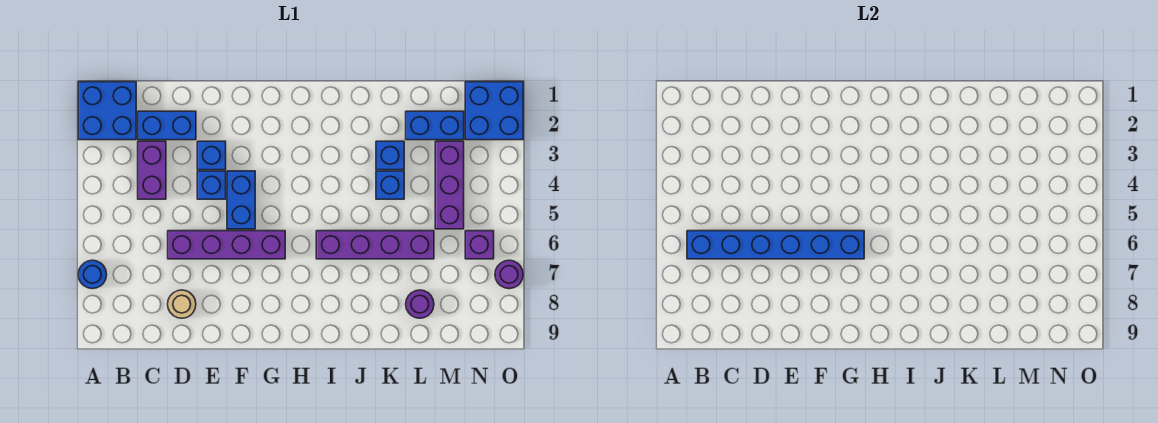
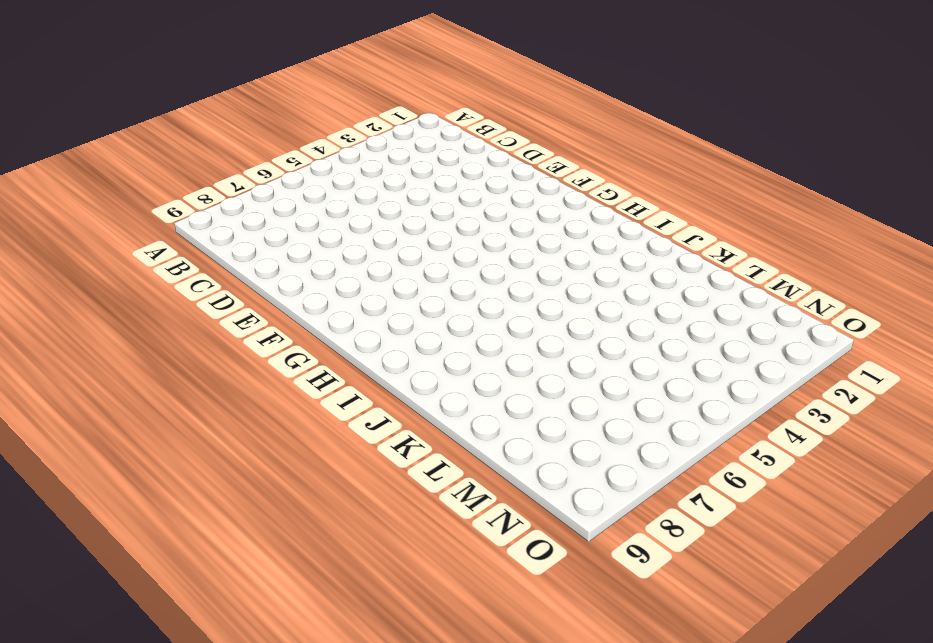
none -> blue 2x2 brick [78,82,136,140]
none -> blue 1x1 round brick [78,260,107,289]
none -> blue 1x2 brick [138,111,196,140]

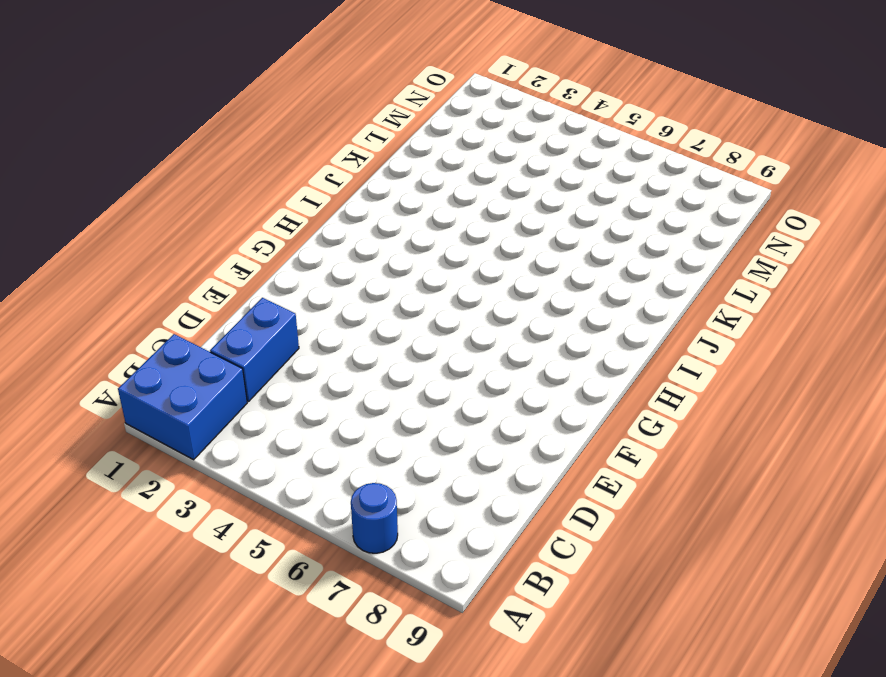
none -> purple 1x2 brick [138,141,166,199]
none -> purple 1x4 brick [168,231,285,259]
none -> tan 1x1 round brick [168,290,196,318]

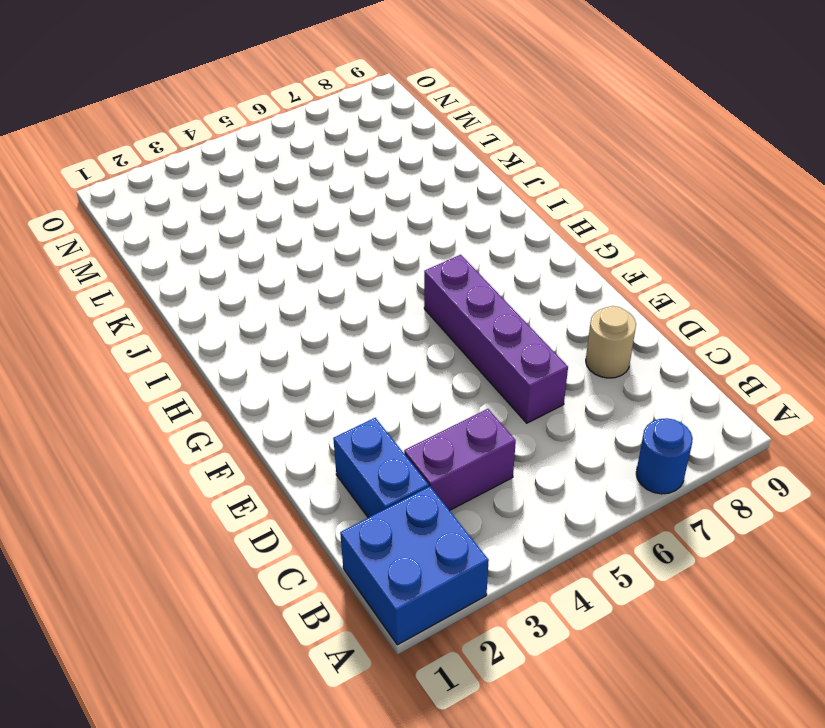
none -> blue 1x1 brick [197,141,226,170]
none -> blue 1x1 brick [197,171,226,199]
none -> blue 1x2 brick [227,171,255,229]

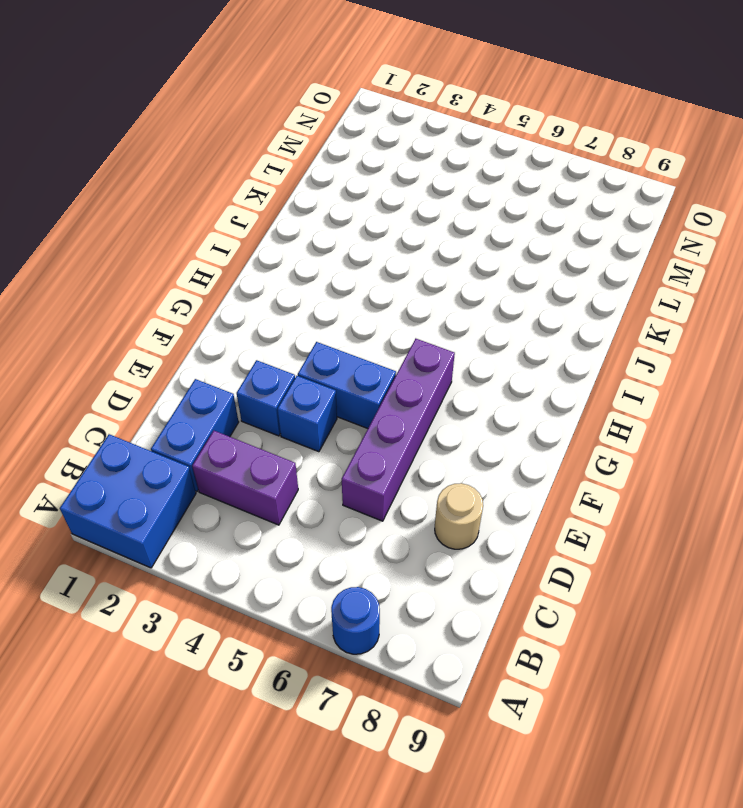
none -> purple 1x4 brick [316,231,434,259]
none -> blue 1x1 brick [376,141,404,170]
none -> blue 1x1 brick [376,171,404,199]

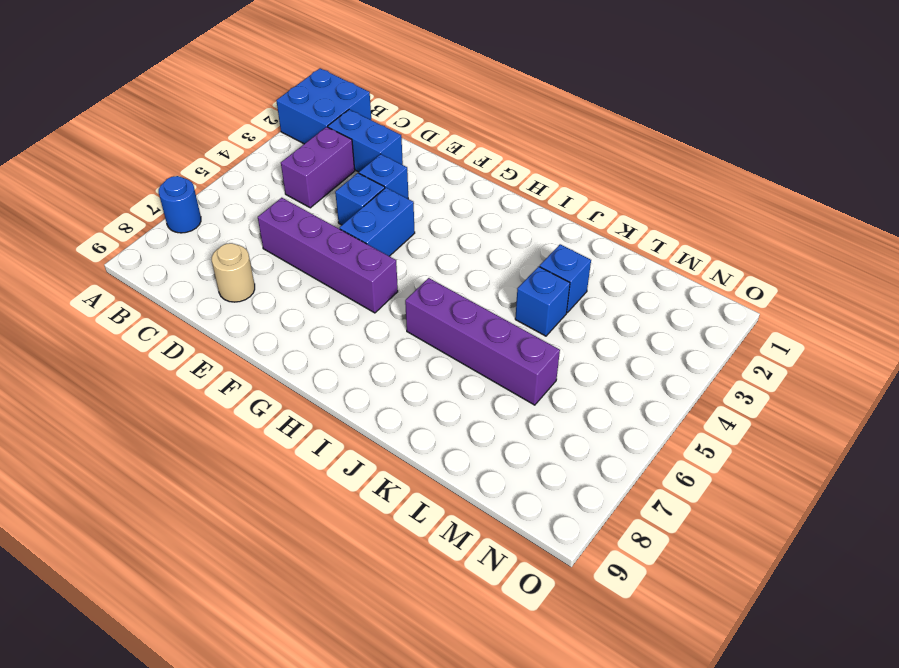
none -> blue 1x2 brick [406,111,464,140]
none -> purple 1x1 round brick [406,290,434,318]
none -> purple 1x3 brick [435,141,464,229]

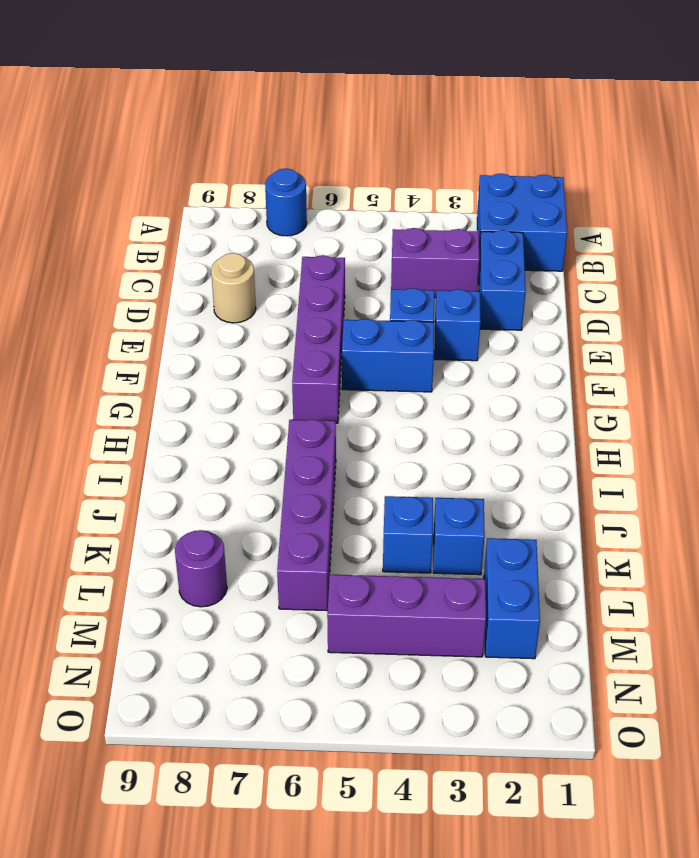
none -> blue 2x2 brick [465,82,523,140]
none -> purple 1x1 brick [465,231,494,259]
none -> purple 1x1 round brick [495,260,523,289]

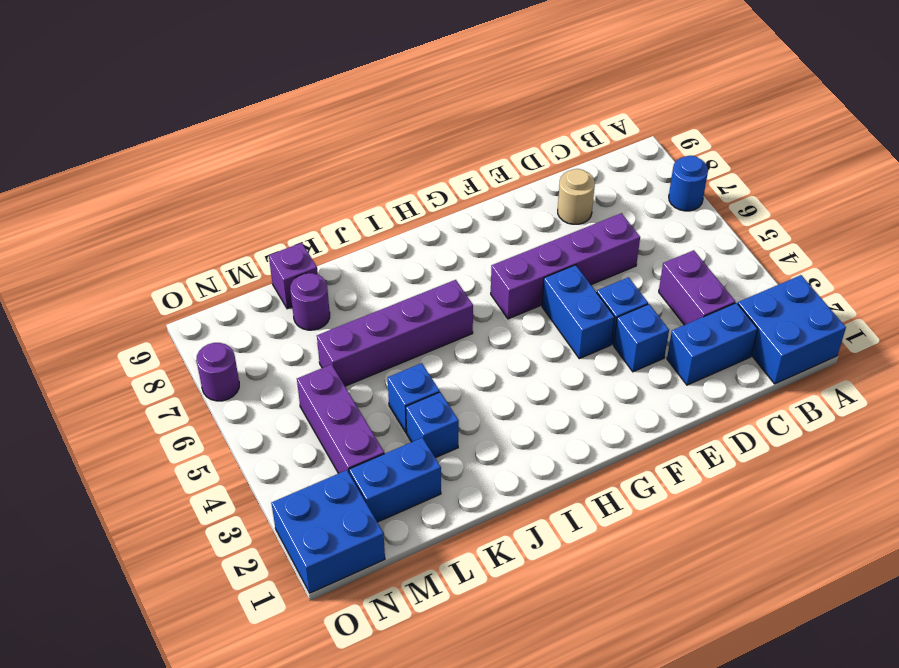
purple 1x1 brick [269,243,318,309] -> purple 1x1 brick moved to [465,231,494,259]
none -> blue 1x6 brick [687,231,864,259]

